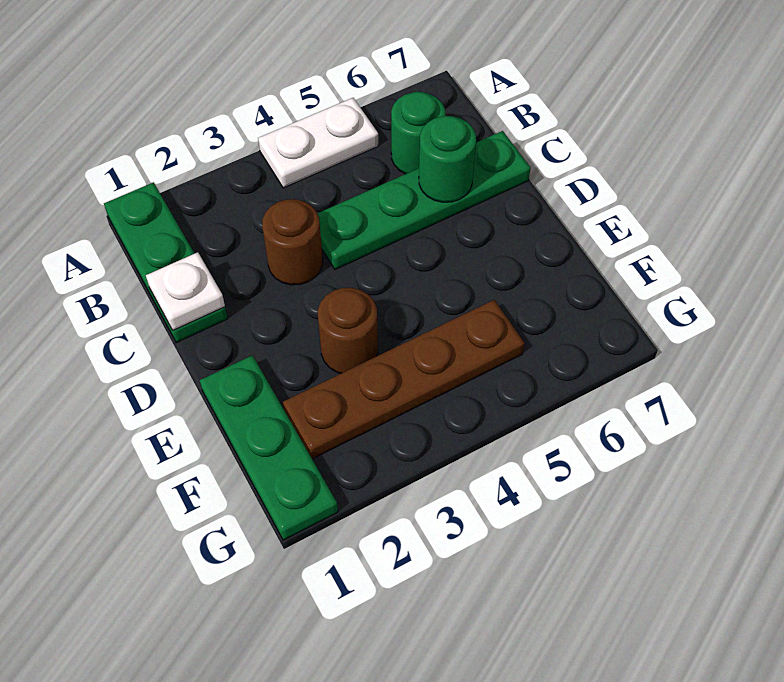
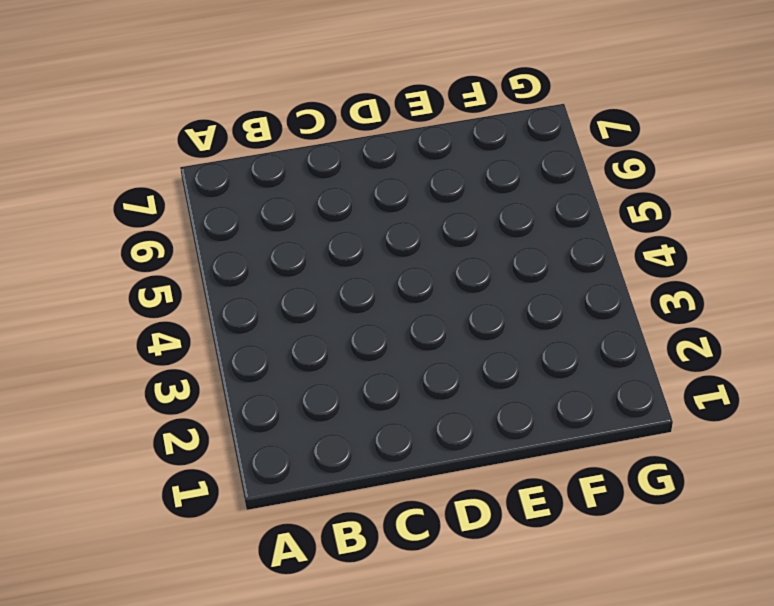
none -> green 1x3 plate [104,182,228,343]
none -> white 1x2 plate [258,98,378,188]

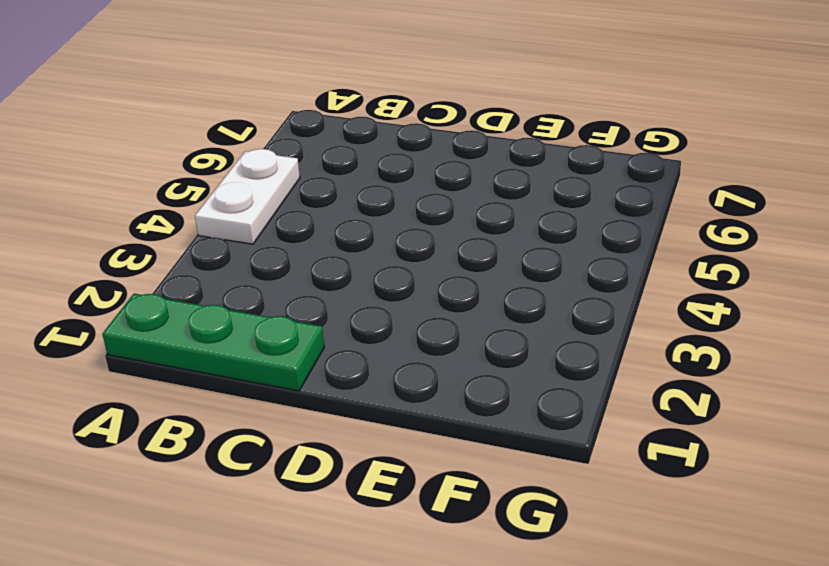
none -> green 1x1 round brick [391,92,446,174]
none -> brown 1x1 round brick [262,199,323,285]

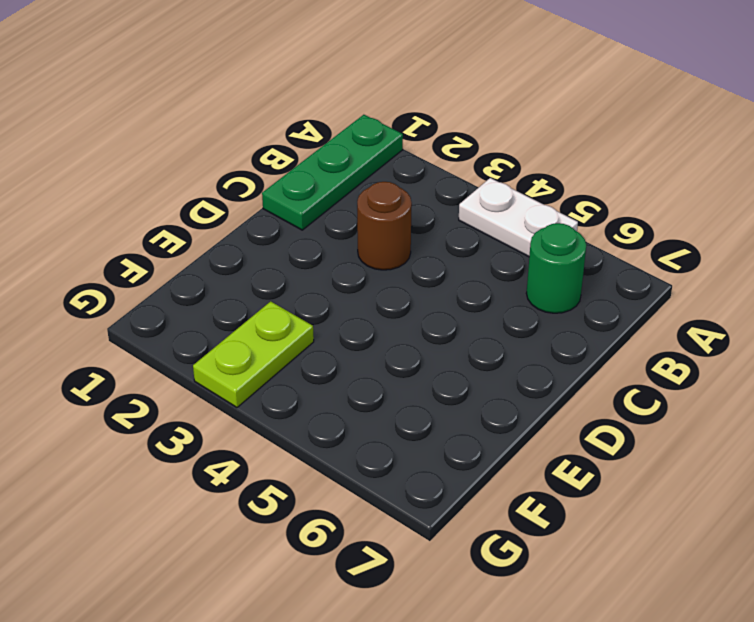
lime 1x2 plate [193,301,314,407] -> brown 1x4 plate [283,300,524,459]
none -> green 1x4 plate [317,131,531,269]
none -> green 1x3 plate [200,355,338,540]

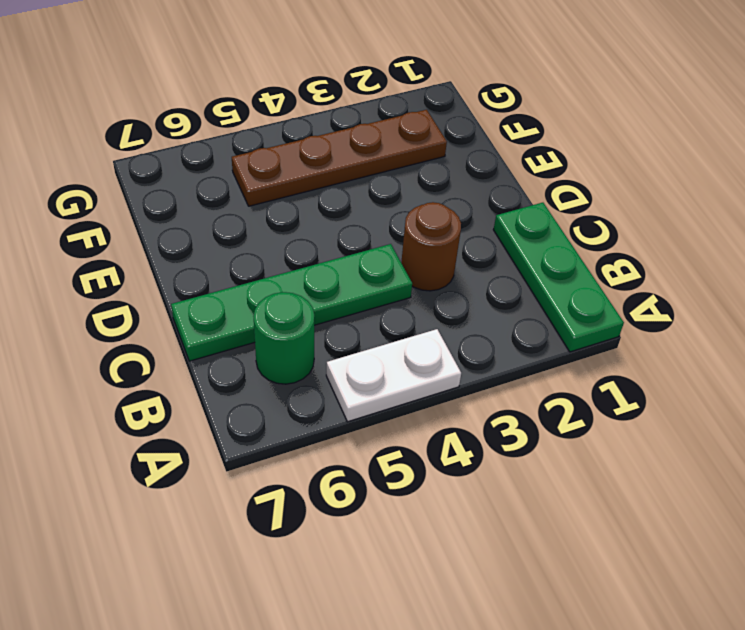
none -> green 1x3 plate [200,355,338,540]
none -> brown 1x1 round brick [318,288,378,373]

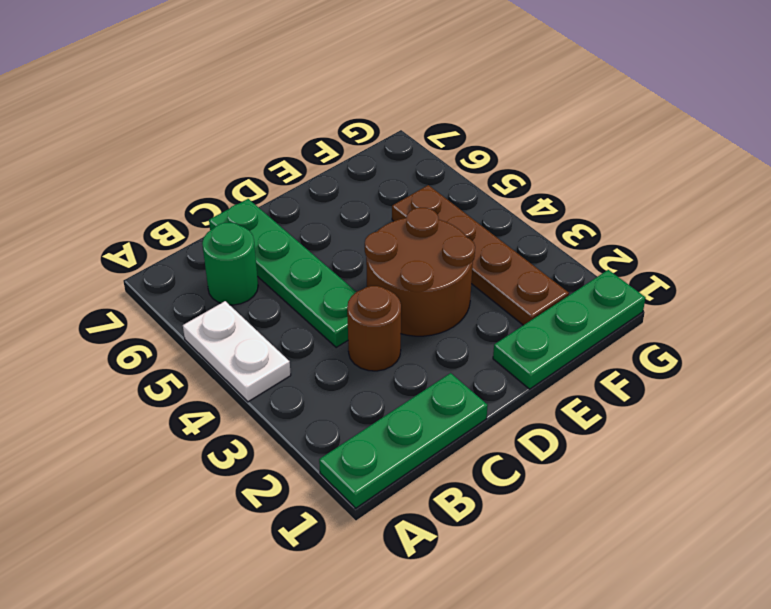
brown 2x2 round brick [365,208,475,336] -> brown 1x1 round brick [318,288,378,373]
none -> white 1x1 plate [146,252,225,330]
none -> green 1x1 round brick [419,116,476,202]

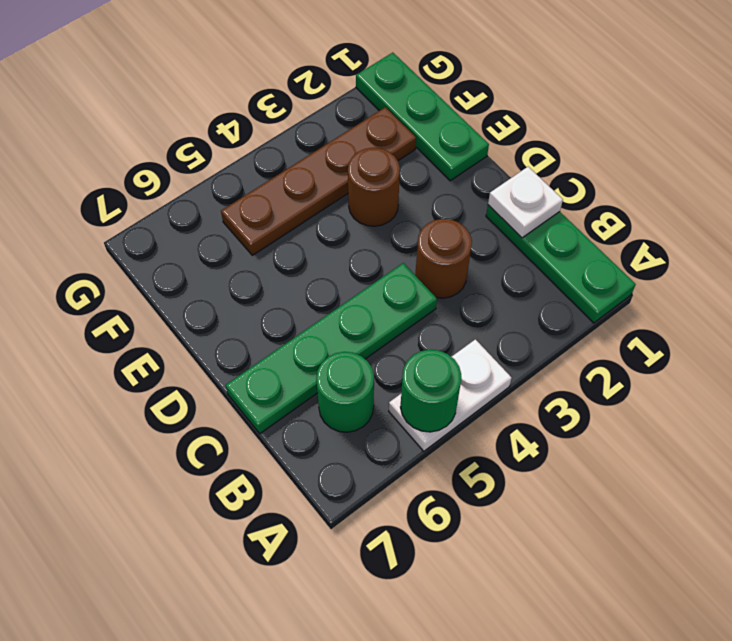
green 1x1 round brick [401,350,461,432] -> green 1x1 round brick moved to [419,116,476,202]

